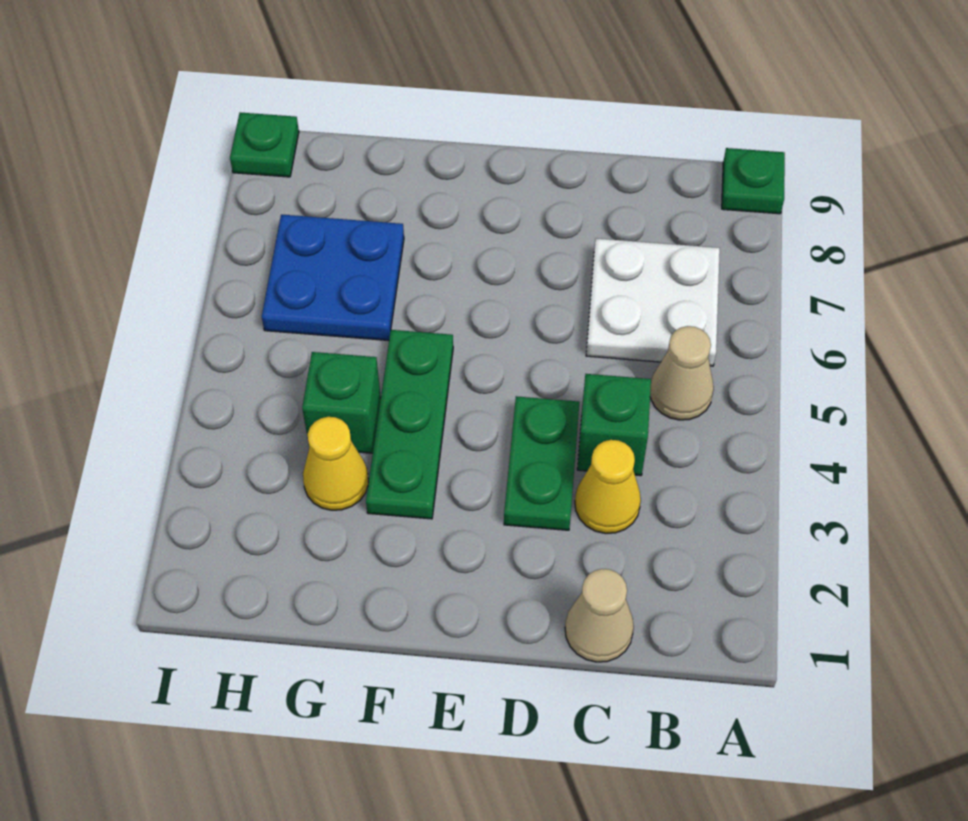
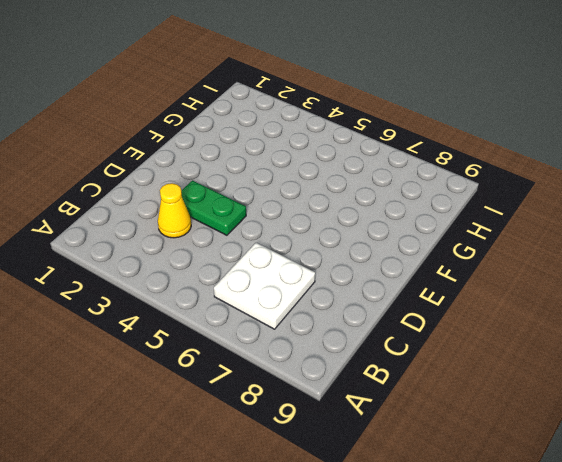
none -> green 1x1 plate [722,148,785,214]
none -> tan 1x1 cone [650,326,714,420]
none -> tan 1x1 cone [565,569,634,662]

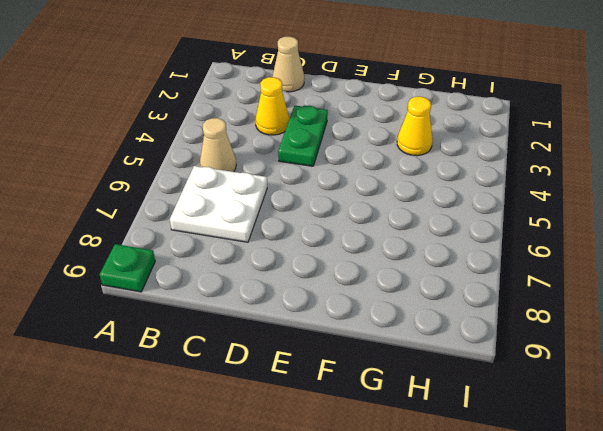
none -> green 1x1 brick [577,374,651,476]
none -> green 1x3 plate [366,330,453,519]
none -> green 1x1 brick [302,352,381,453]

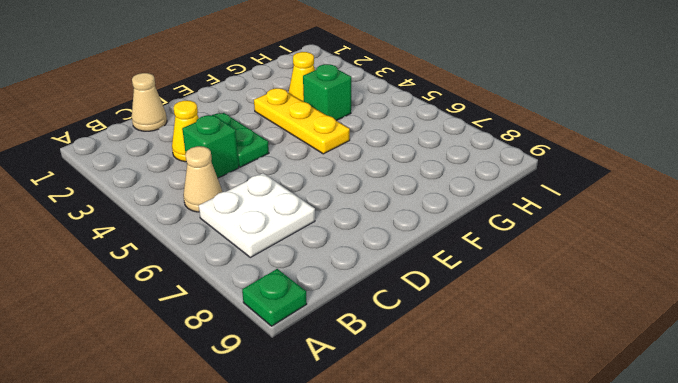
yellow 1x3 plate [254,88,350,154] -> green 1x3 plate [366,330,453,519]
none -> blue 2x2 plate [262,215,404,340]
none -> green 1x1 plate [230,113,299,177]

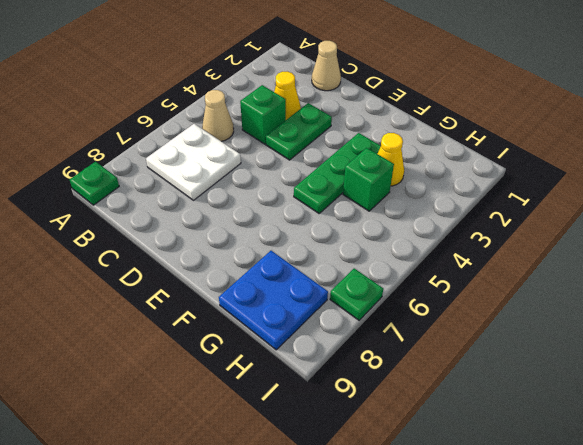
blue 2x2 plate [219,251,328,350] -> blue 2x2 plate moved to [262,215,404,340]
green 1x1 plate [330,268,383,320] -> green 1x1 plate moved to [230,113,299,177]

